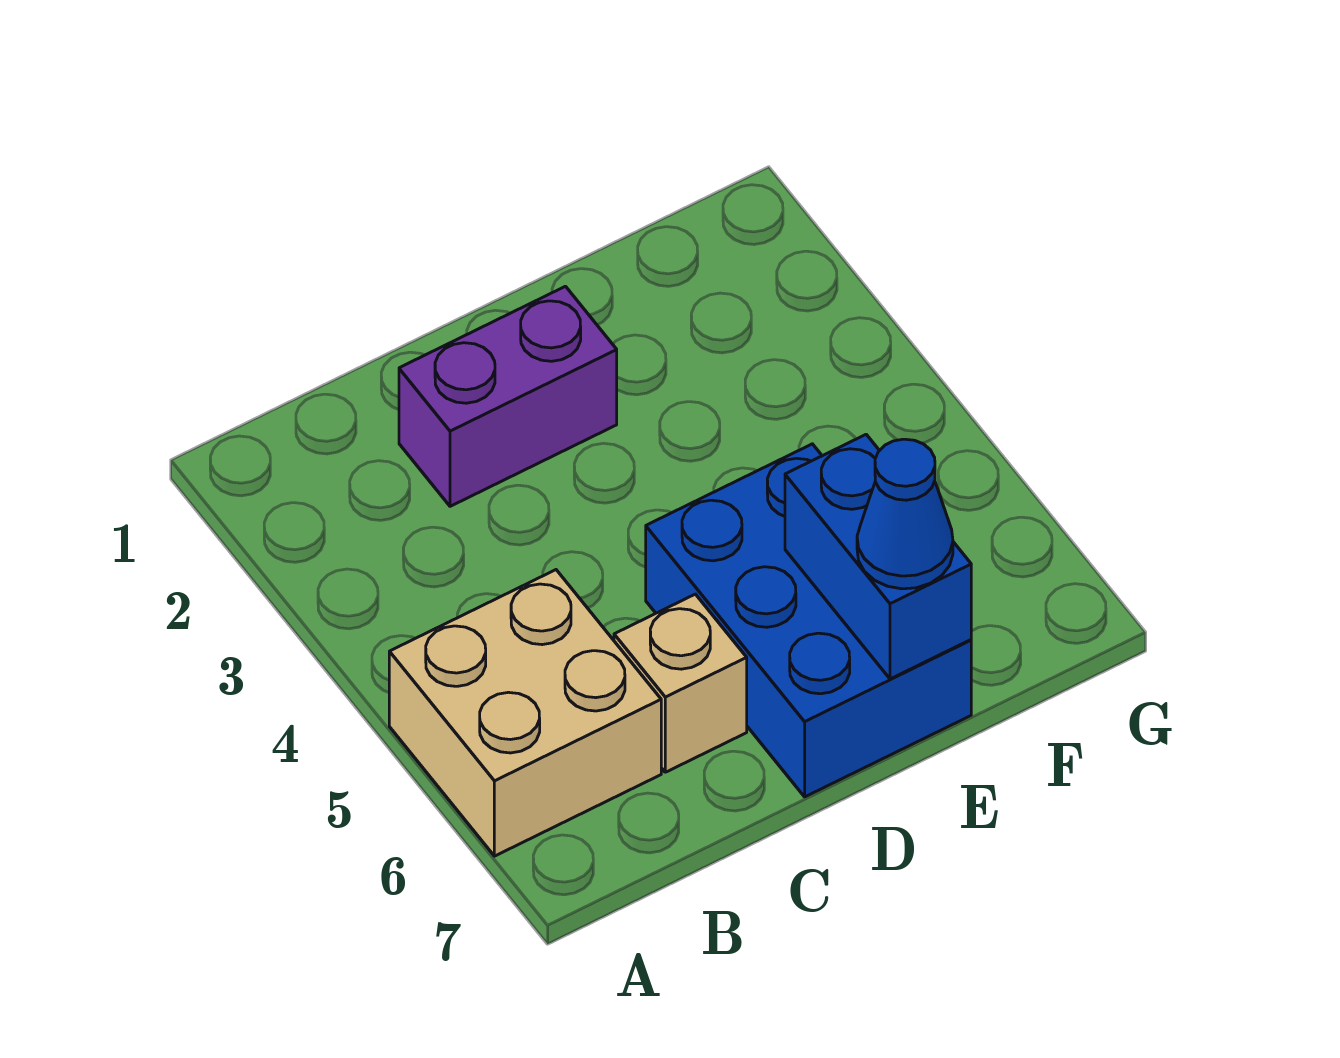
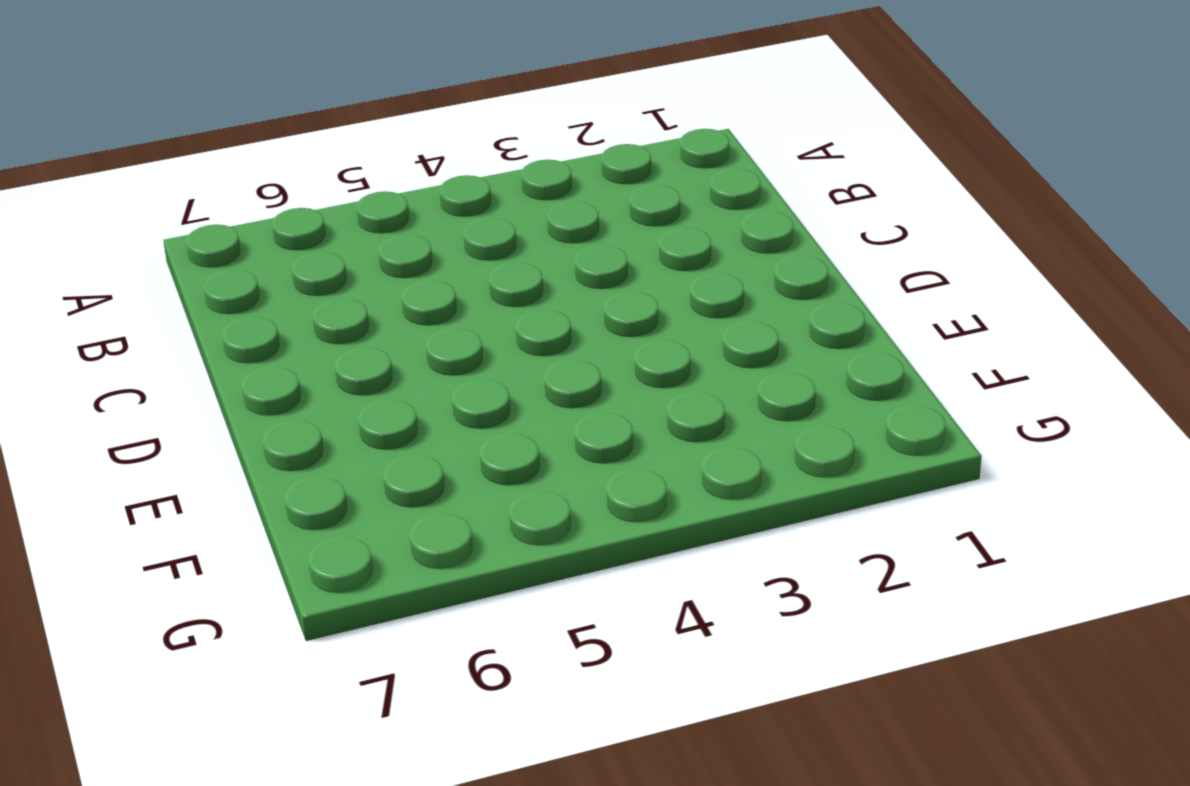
none -> tan 2x2 brick [389,570,661,856]
none -> purple 1x2 brick [399,286,617,506]

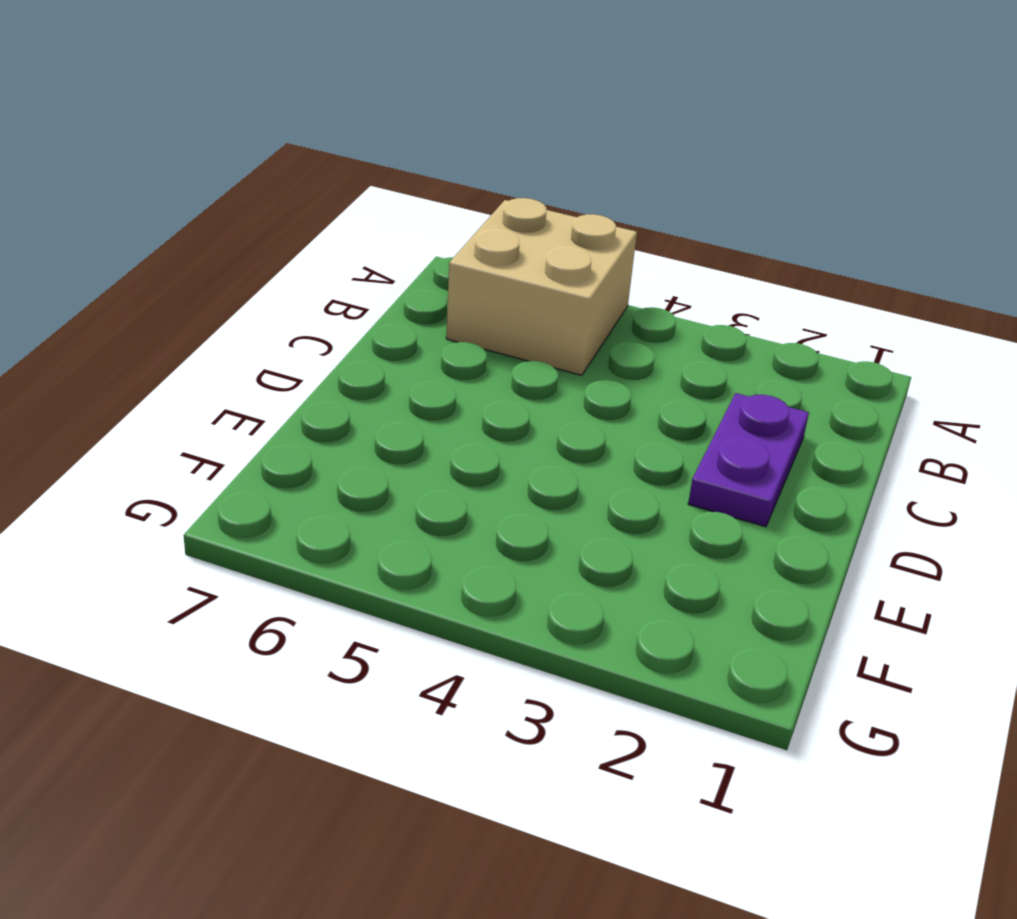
purple 1x2 plate [688,393,809,527] -> purple 1x2 brick [399,286,617,506]
none -> tan 1x1 brick [614,594,747,772]
none -> blue 2x3 brick [646,444,971,797]

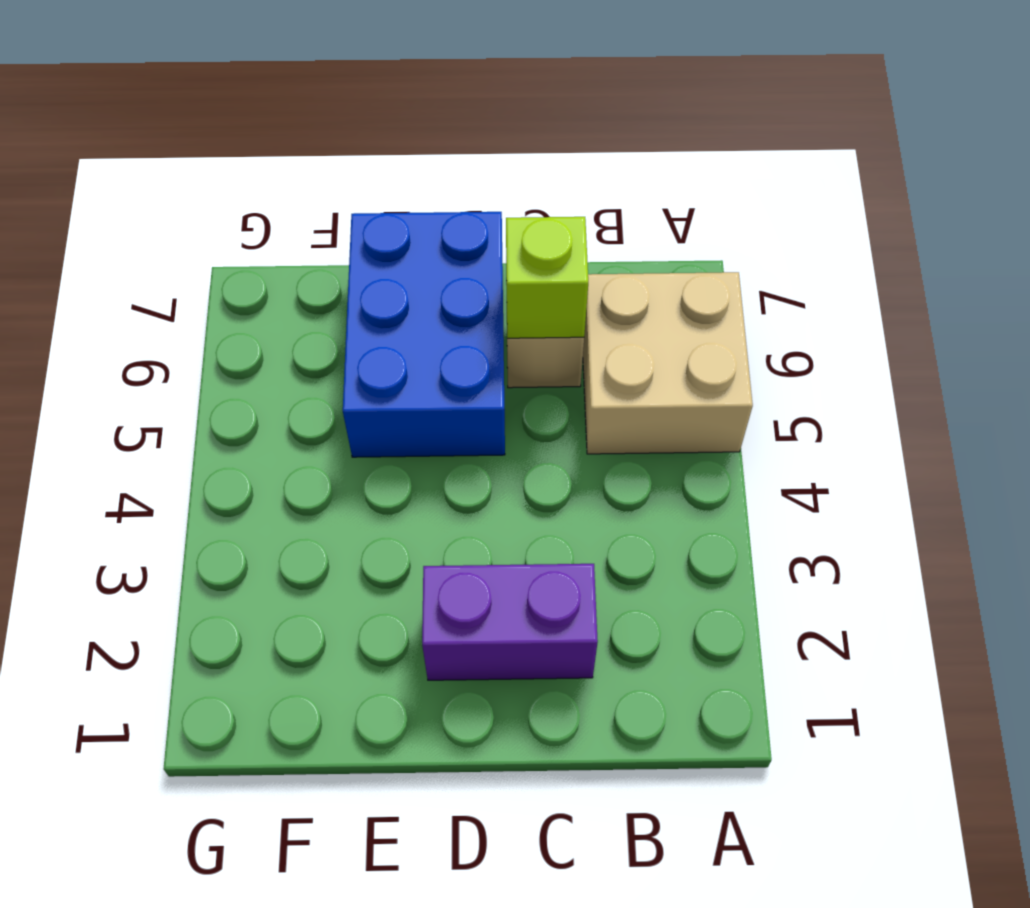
lime 1x1 brick [506,217,588,338] -> none
none -> blue 1x2 brick [785,435,971,679]
none -> blue 1x1 cone [857,439,953,589]

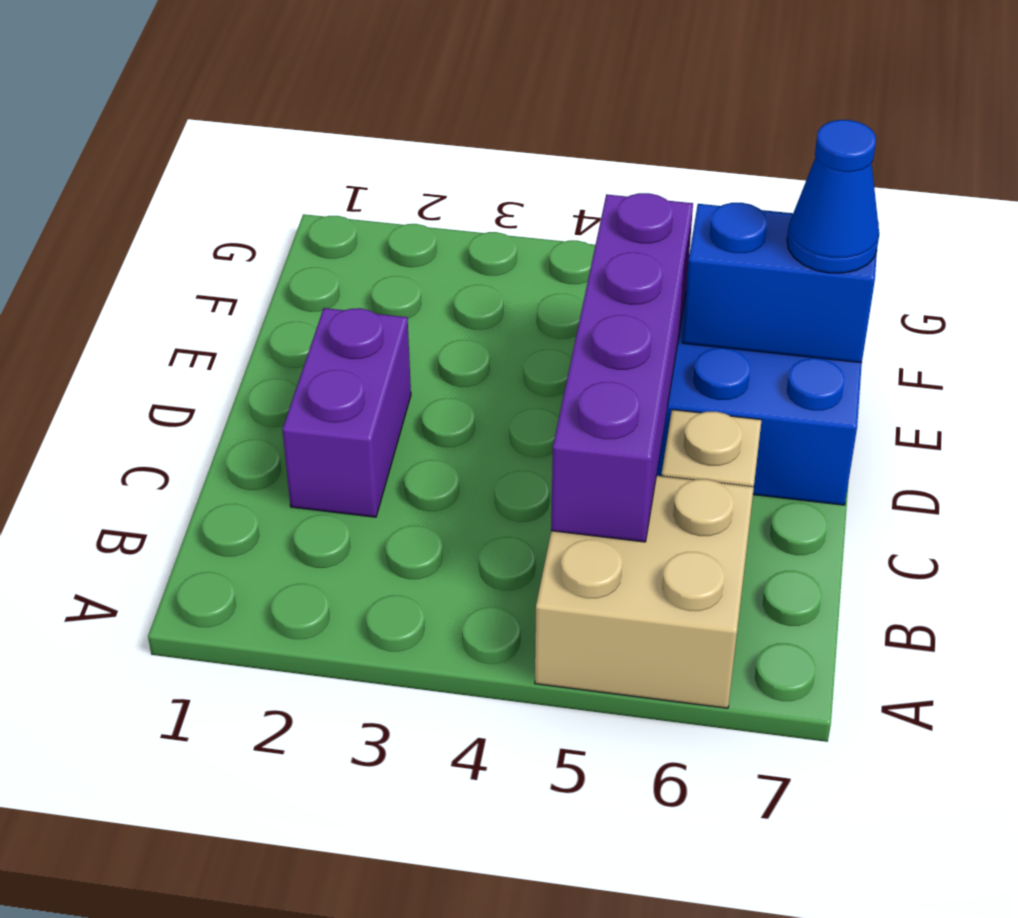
purple 1x4 brick [551,193,693,542] -> none

